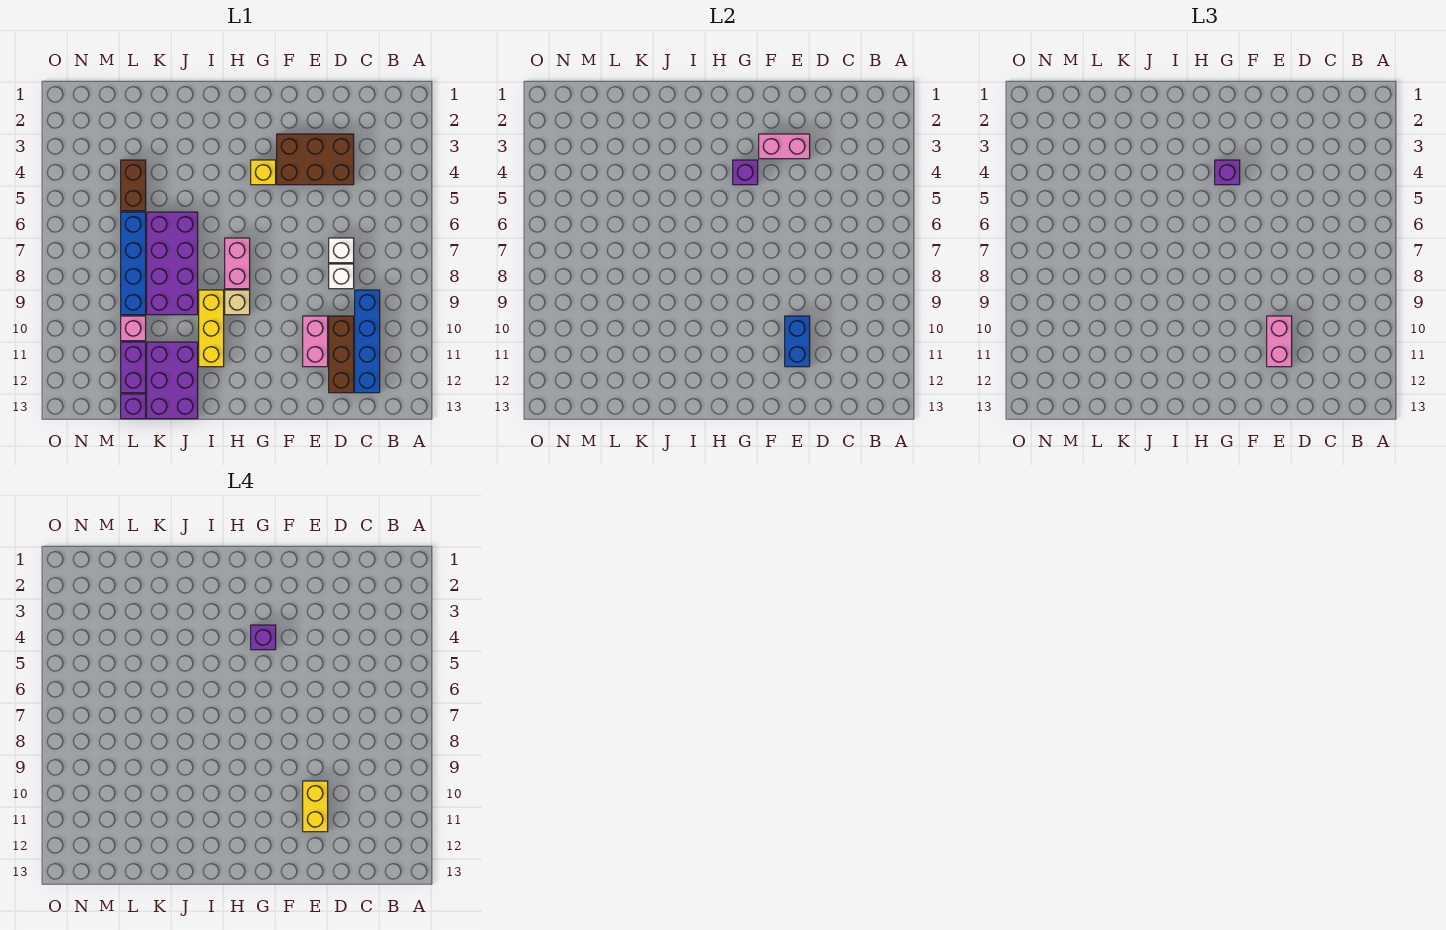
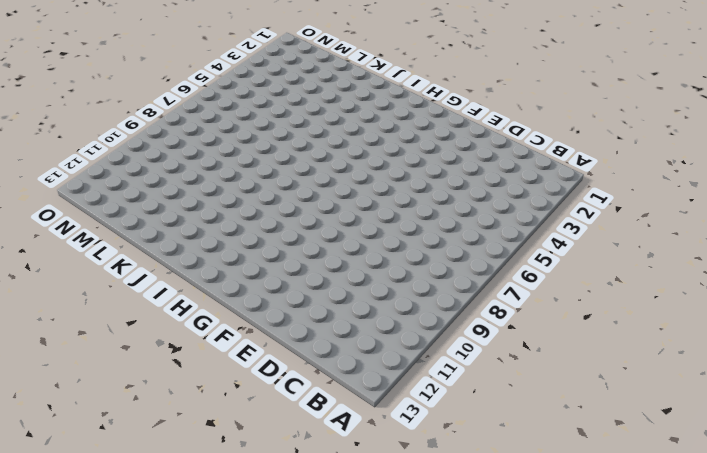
none -> blue 1x4 brick [355,290,380,393]
none -> brown 2x3 brick [277,134,354,185]
none -> white 1x1 brick [329,238,354,263]

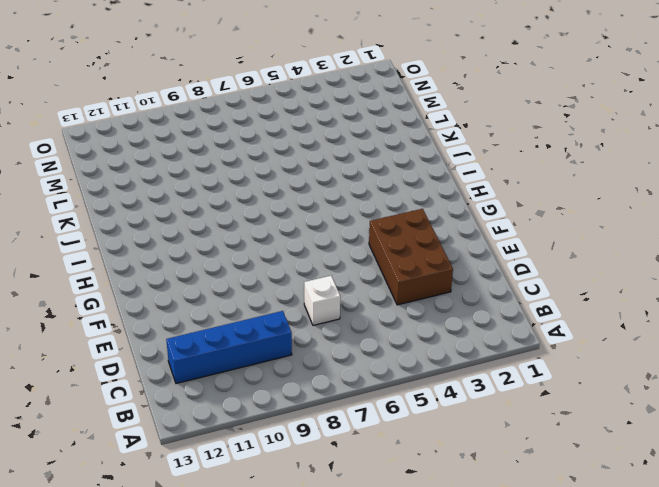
none -> white 1x1 brick [329,264,354,289]
none -> brown 1x3 brick [329,316,354,393]
none -> pink 1x2 brick [303,316,328,367]

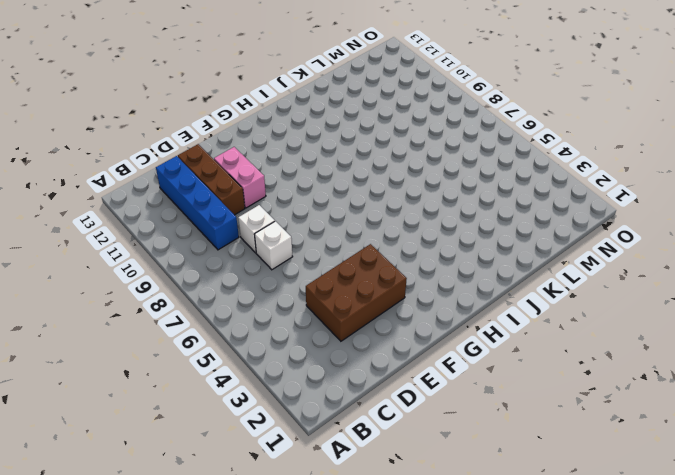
none -> yellow 1x1 brick [251,160,276,185]
none -> pink 1x2 brick [225,238,250,289]
none -> tan 1x1 brick [225,290,250,315]

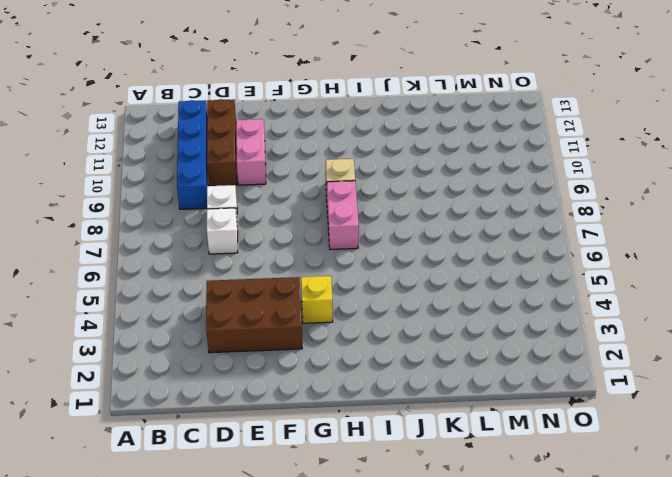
none -> yellow 1x3 brick [199,290,224,367]
none -> purple 2x4 brick [147,212,198,315]
none -> purple 2x3 brick [147,342,198,419]

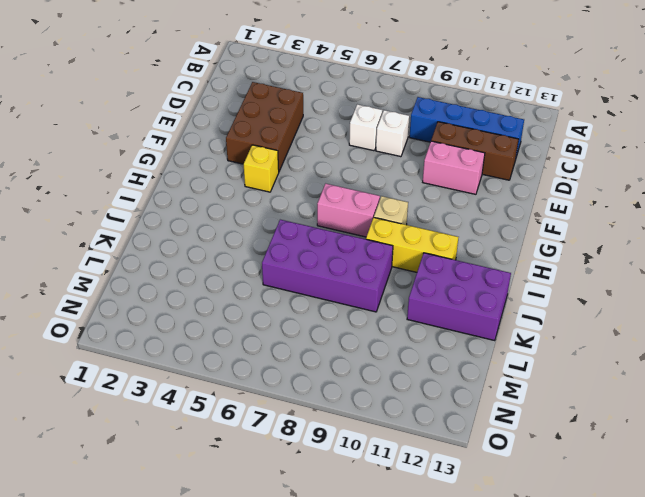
none -> brown 1x2 brick [121,160,146,211]
none -> blue 1x4 brick [121,212,146,315]
none -> pink 1x1 brick [121,316,146,341]

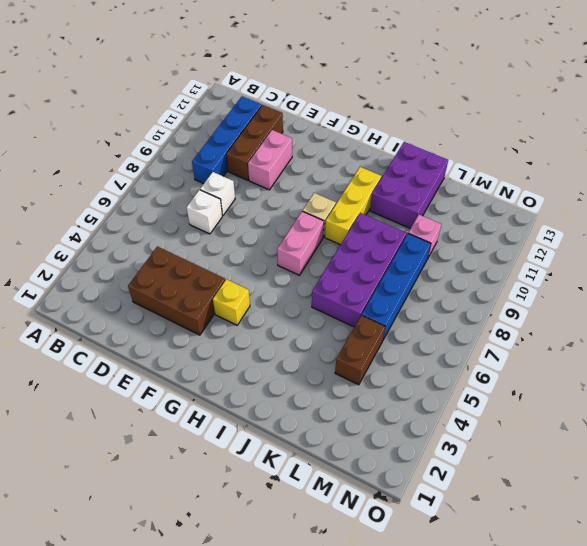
none -> purple 1x2 brick [121,342,146,393]
none -> purple 1x1 brick [121,394,146,419]
none -> pink 1x2 brick [759,134,810,159]

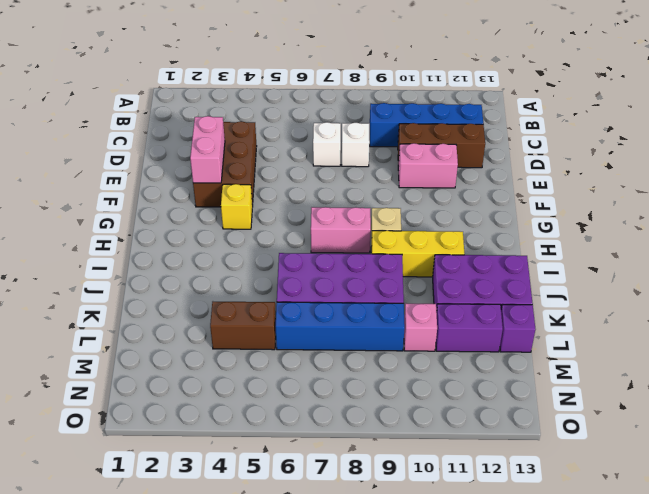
none -> blue 1x2 brick [785,316,810,367]
none -> purple 1x1 brick [733,160,758,185]
none -> pink 1x2 brick [1267,316,1292,367]

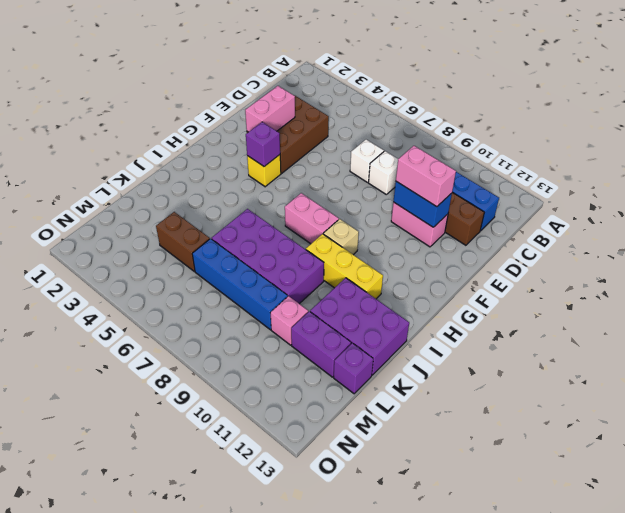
none -> purple 1x1 brick [1215,160,1240,185]
none -> yellow 1x2 brick [303,781,328,832]
none -> purple 1x1 brick [251,625,276,650]

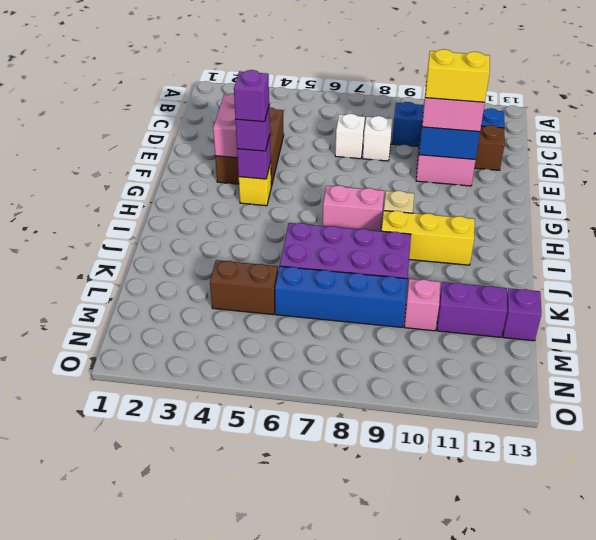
none -> purple 2x3 brick [147,342,198,419]

